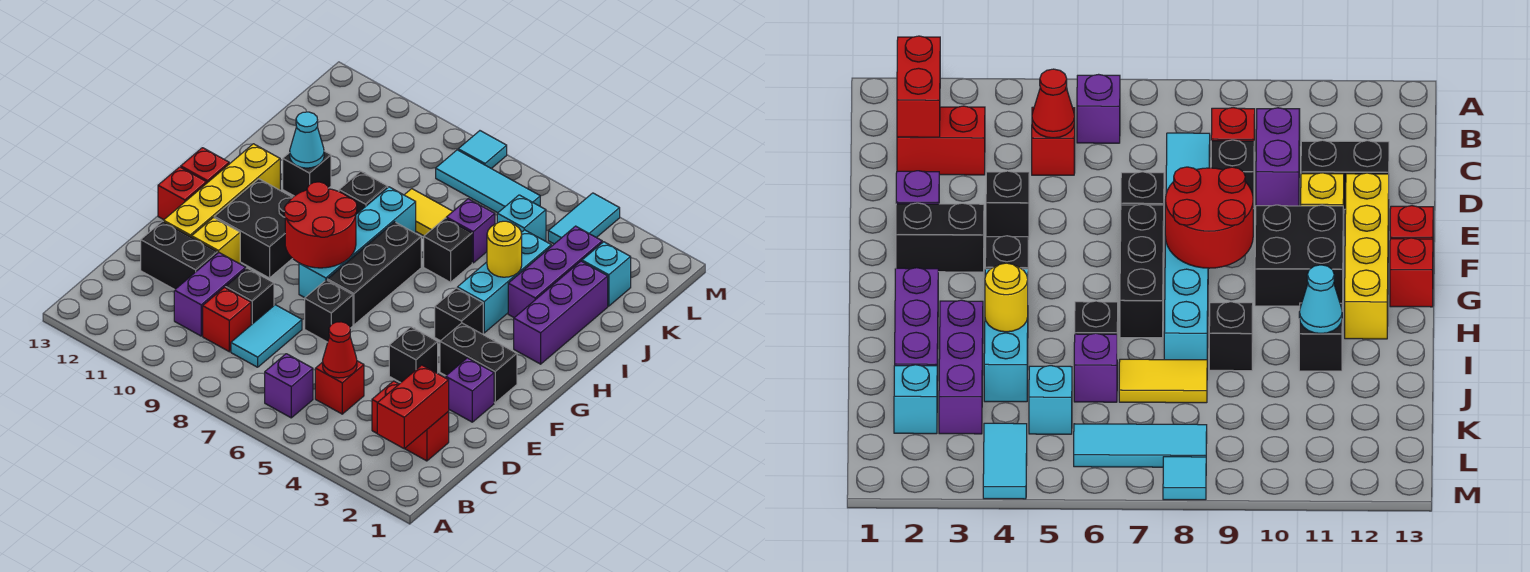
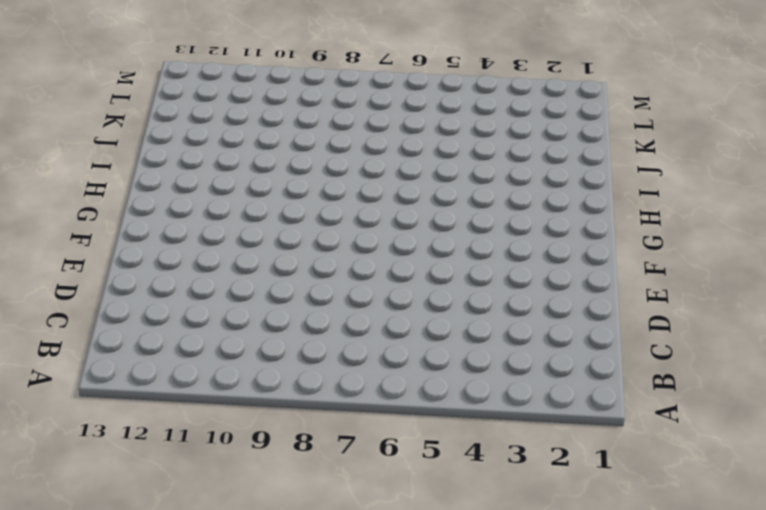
none -> purple 1x1 brick [265,354,313,418]
none -> red 1x2 brick [372,381,449,461]
none -> red 1x1 brick [315,361,364,414]
none -> cyan 1x2 tile [231,305,302,367]

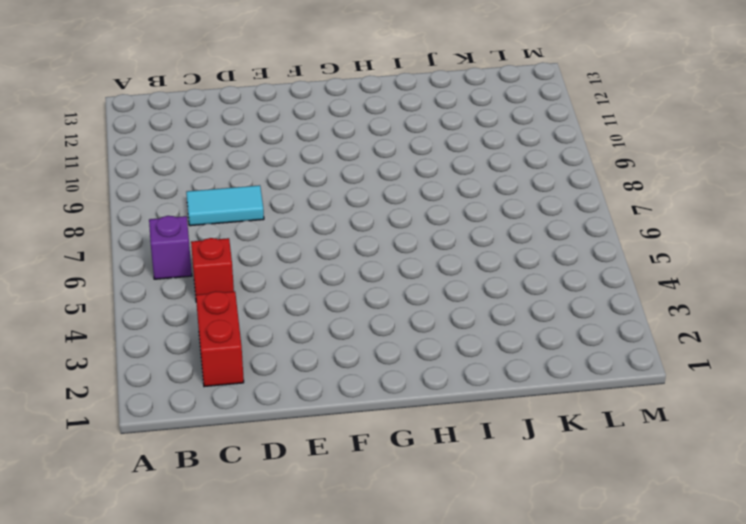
none -> red 1x1 brick [203,287,251,352]
none -> purple 1x2 brick [174,253,246,336]
none -> black 1x1 brick [225,268,274,325]
none -> black 1x2 brick [141,221,217,290]

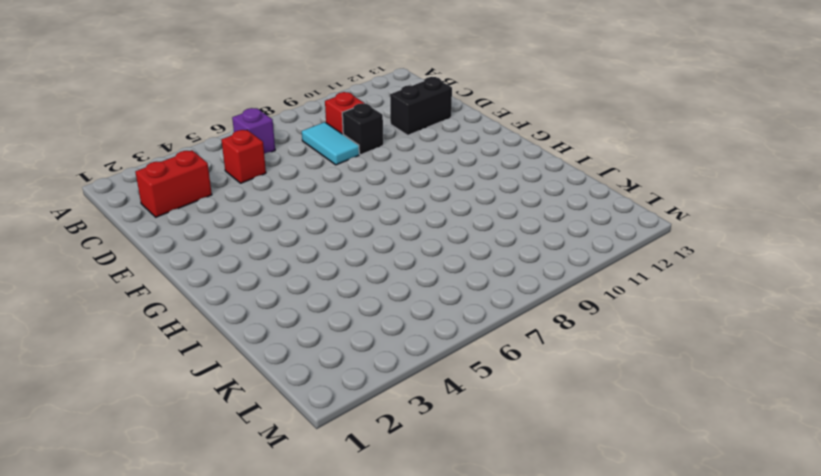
none -> purple 1x2 brick [174,253,246,336]
none -> purple 1x1 brick [446,358,494,422]
none -> black 1x1 brick [389,327,438,383]
none -> black 1x1 brick [305,280,353,342]

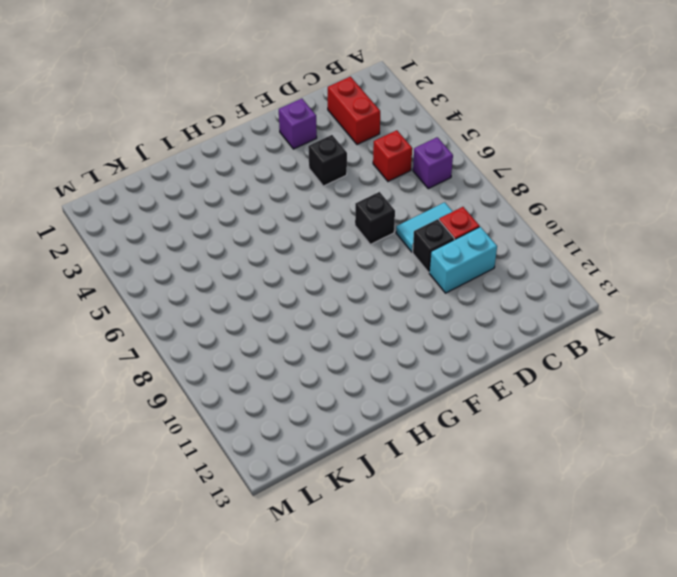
cyan 1x2 brick [429,227,497,293] -> purple 1x2 brick [174,253,246,336]
none -> black 1x2 brick [141,221,217,290]
none -> yellow 1x1 brick [192,218,240,264]
none -> yellow 1x4 brick [163,144,280,237]
none -> black 1x2 brick [440,323,517,403]

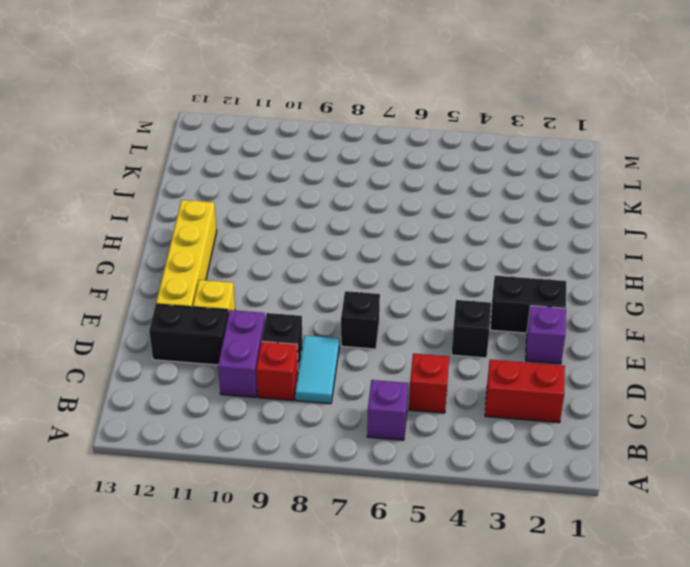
none -> black 1x3 brick [327,222,421,325]
none -> cyan 1x4 brick [299,187,416,298]
none -> black 2x2 brick [214,179,293,278]
none -> red 1x1 brick [158,167,207,220]

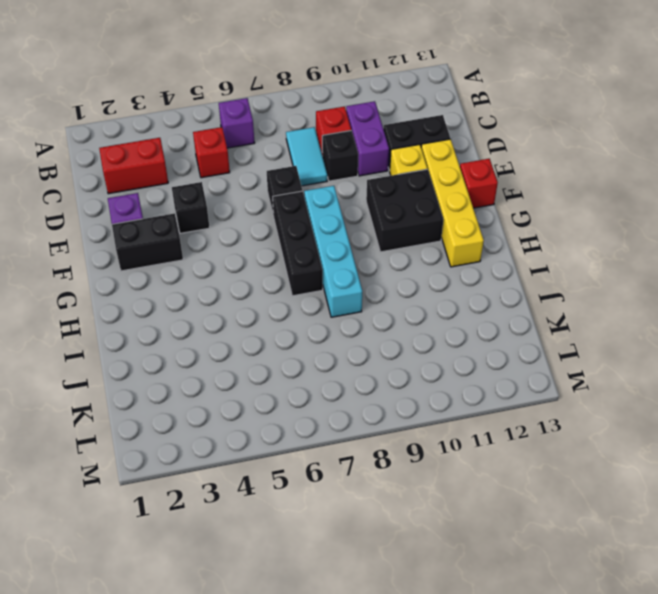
none -> black 1x1 brick [435,288,483,341]
none -> red 1x1 brick [181,148,229,183]
none -> purple 1x3 brick [514,261,608,364]
none -> cyan 1x3 brick [457,230,551,333]

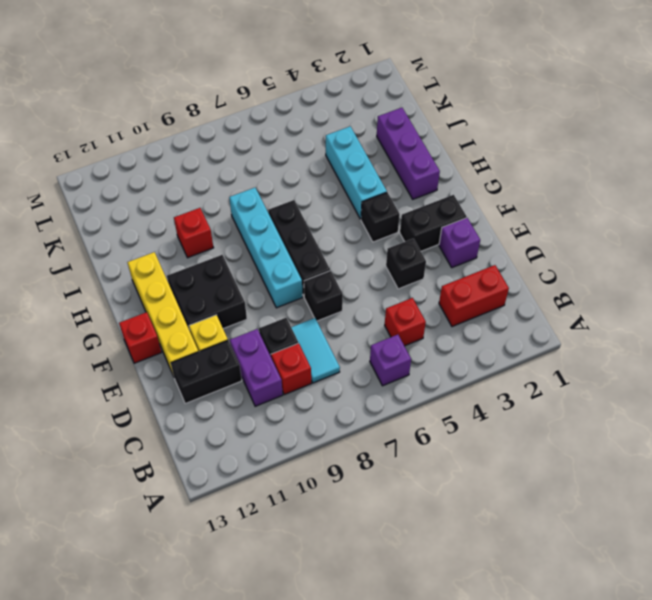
red 1x1 brick [174,208,213,258] -> red 1x1 brick moved to [181,148,229,183]
none -> purple 1x3 brick [508,226,602,318]
none -> black 1x1 brick [424,218,472,282]
none -> black 1x1 brick [339,171,388,214]
none -> black 1x1 brick [283,151,331,196]

